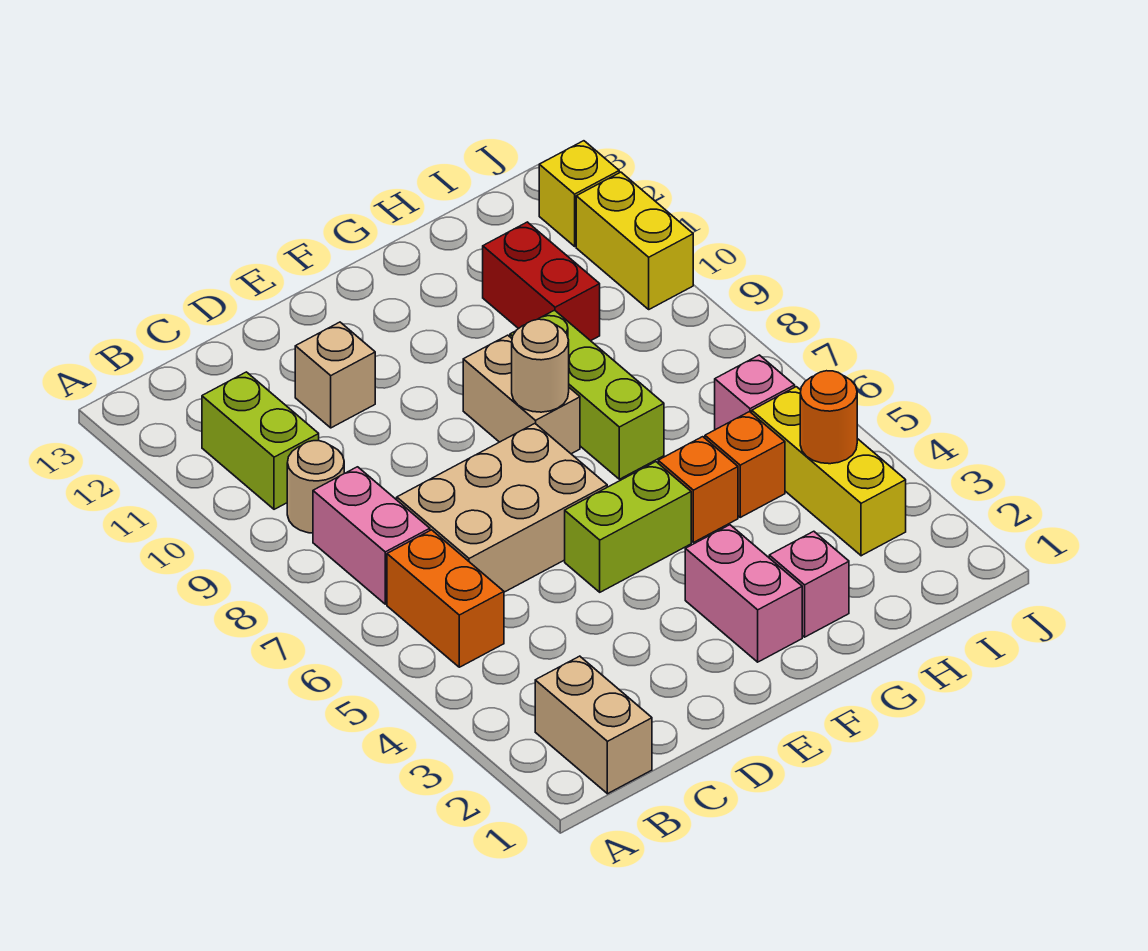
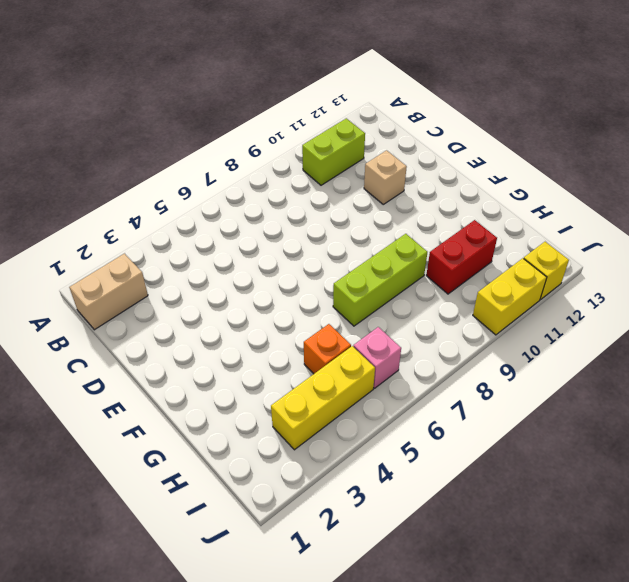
none -> orange 1x2 brick [387,530,504,667]
none -> pink 1x2 brick [313,467,430,604]
none -> tan 1x1 round brick [287,441,344,533]

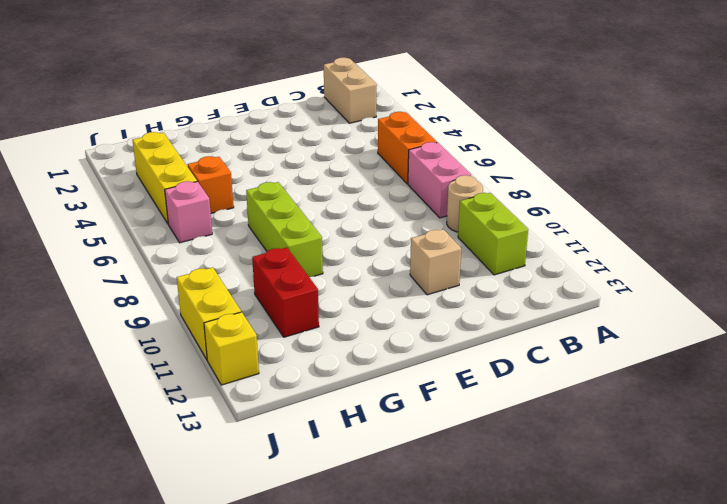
none -> tan 2x3 brick [397,424,607,592]
none -> lime 1x2 brick [565,462,691,592]
none -> pink 1x2 brick [685,525,802,662]

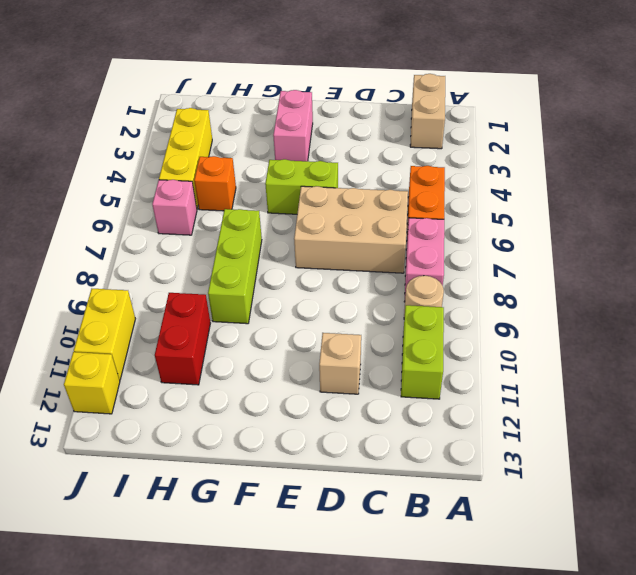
none -> tan 1x2 brick [463,335,580,454]
none -> pink 1x1 brick [769,531,849,637]
none -> orange 1x1 brick [658,437,738,542]

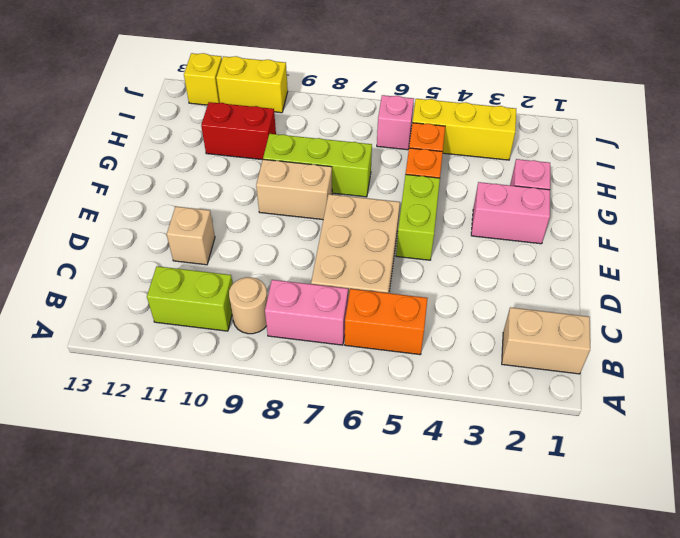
none -> tan 1x1 round brick [512,319,569,412]
none -> orange 1x1 round brick [800,371,857,464]

